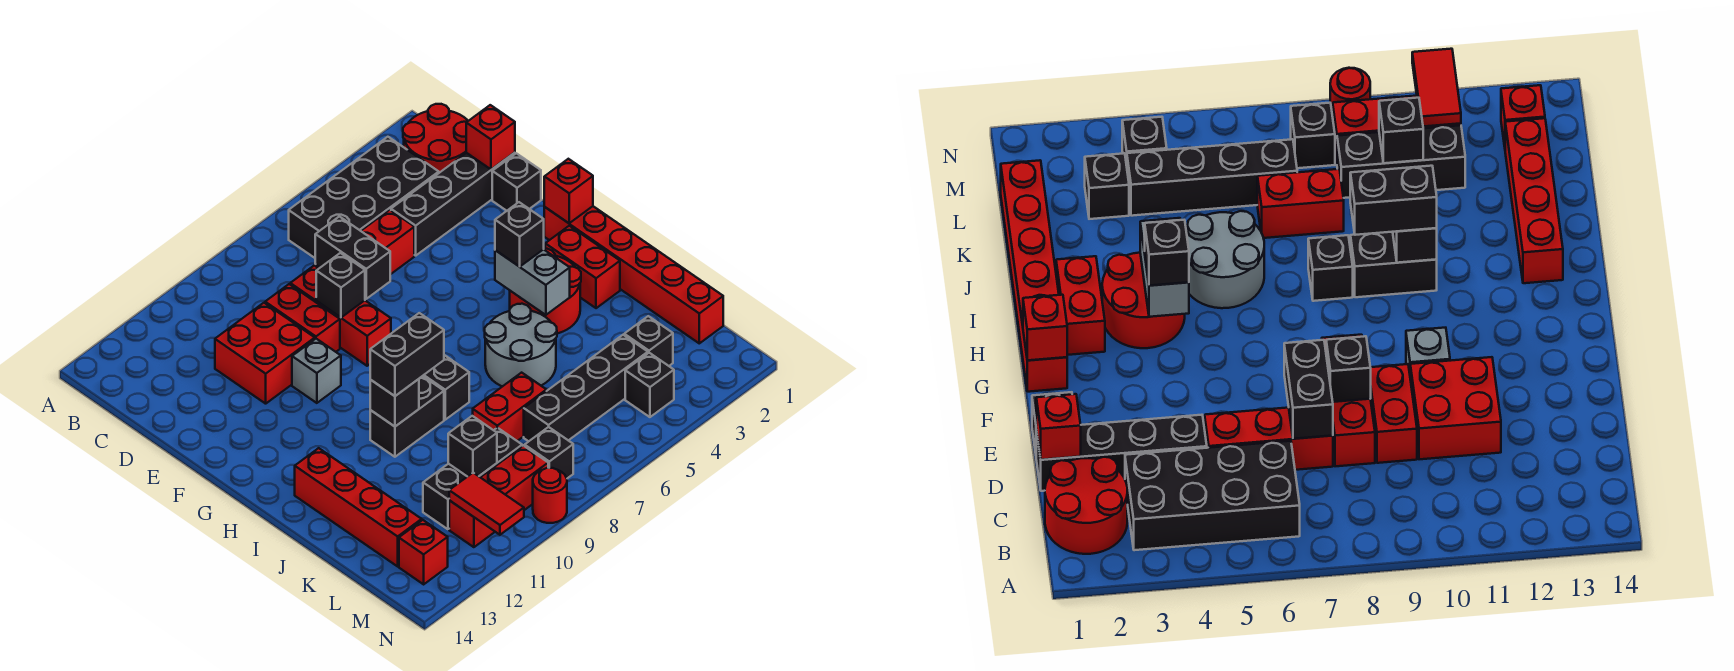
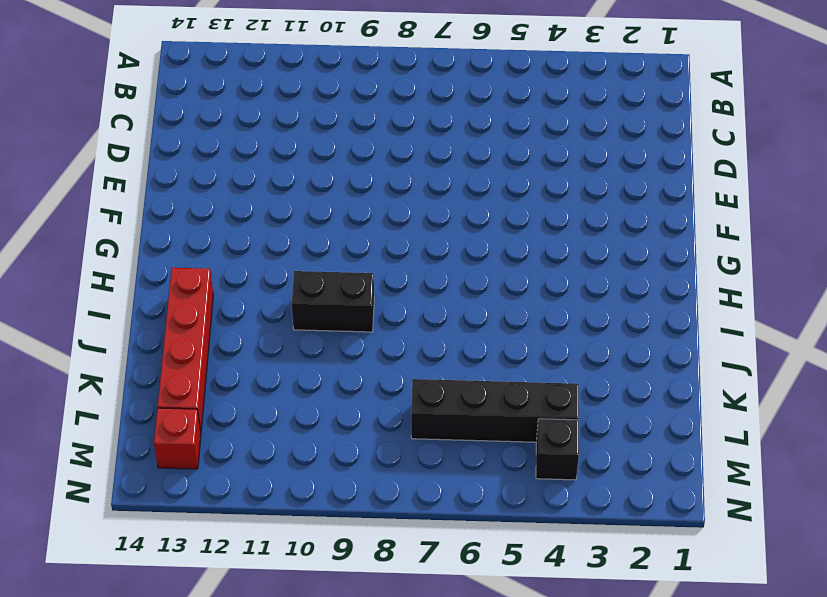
none -> red 2x2 round brick [403,104,468,173]
none -> black 2x4 brick [289,137,439,258]
none -> black 1x4 brick [391,153,515,256]
none -> red 1x3 brick [315,210,414,274]

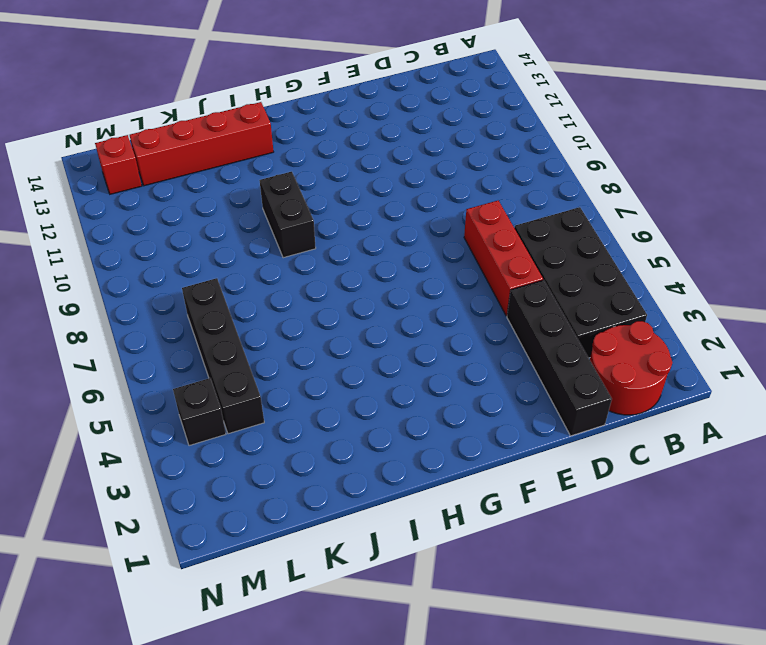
none -> red 1x3 brick [290,265,391,366]
none -> red 1x2 brick [265,284,340,352]
none -> red 2x2 brick [215,303,315,404]
none -> black 1x1 brick [492,153,541,211]

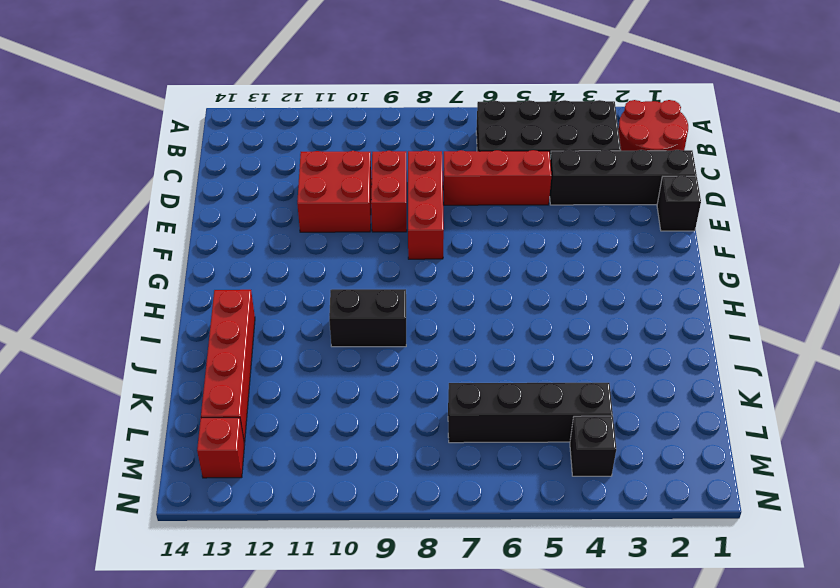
none -> grey 1x1 brick [292,339,341,403]
none -> red 1x6 brick [544,206,723,343]
none -> red 1x2 brick [545,226,620,308]
none -> red 2x2 round brick [510,249,581,333]

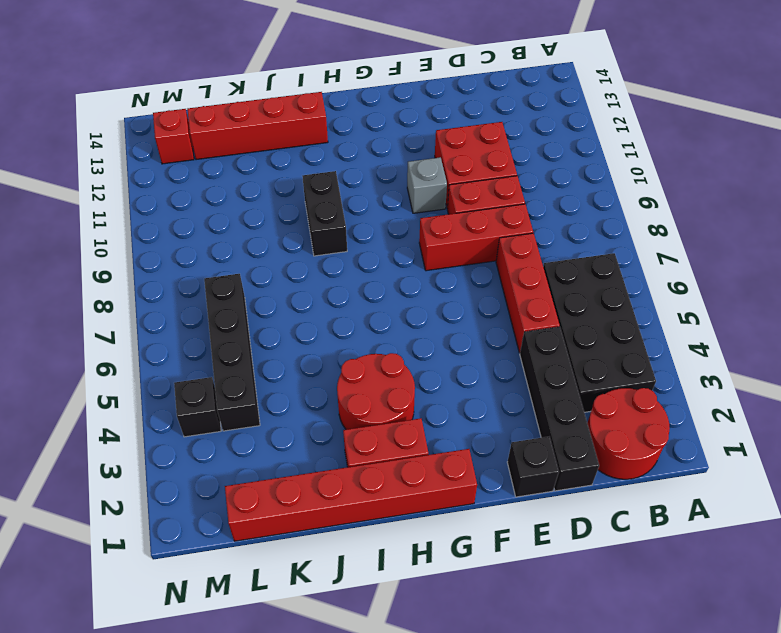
none -> grey 2x2 round brick [485,304,557,387]
none -> black 1x1 brick [423,355,469,420]
none -> red 1x2 brick [473,373,546,441]
none -> black 1x1 brick [624,316,673,366]

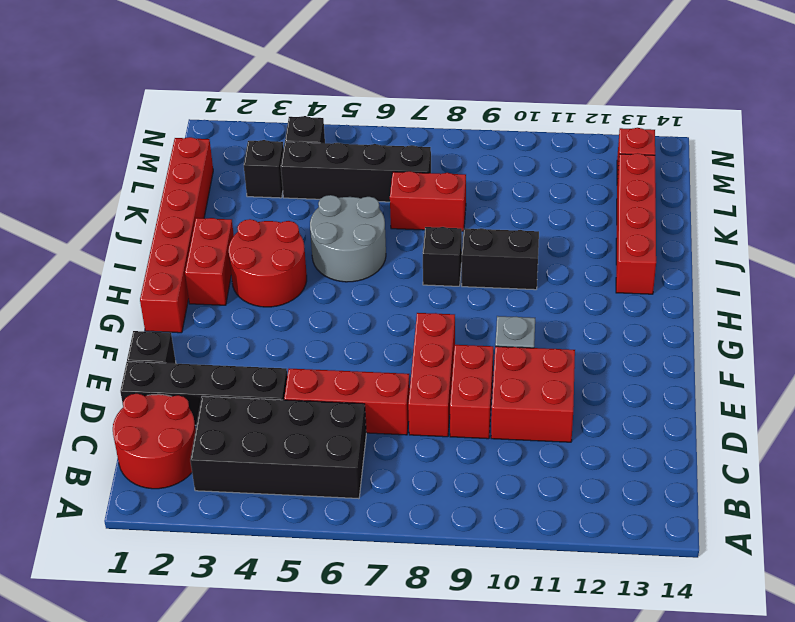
none -> black 1x3 brick [423,428,522,529]
none -> black 1x1 brick [525,427,573,478]
none -> red 1x3 brick [449,446,548,547]
none -> red 1x1 round brick [533,468,567,523]

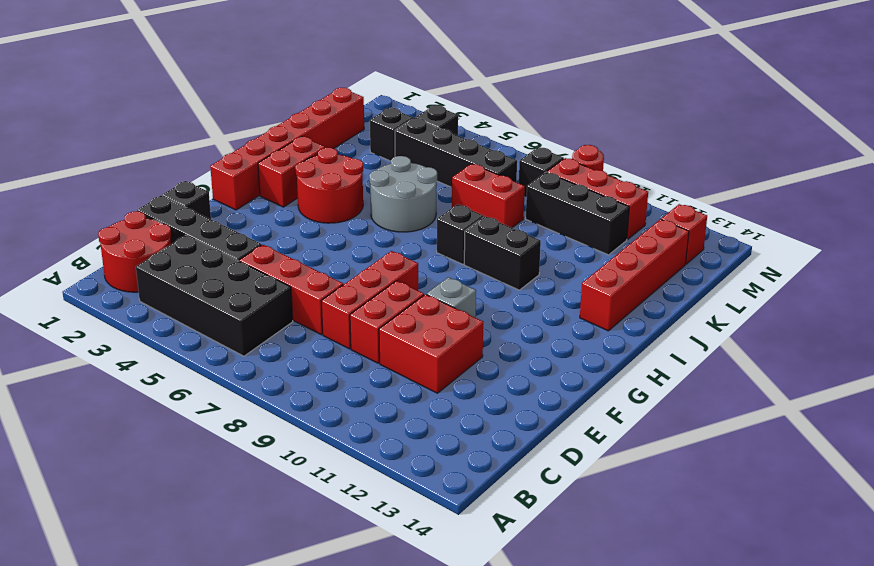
none -> red 1x1 brick [466,105,515,170]
none -> black 1x2 brick [315,217,390,299]
none -> black 1x1 brick [316,253,365,317]
none -> red 1x1 brick [544,159,593,223]

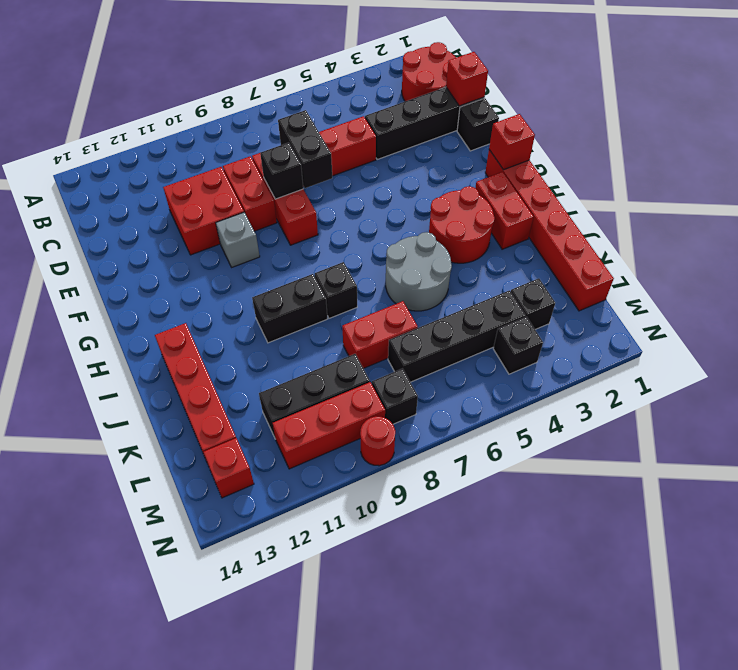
none -> black 2x4 brick [289,137,439,258]
none -> grey 1x2 brick [495,249,570,315]
none -> black 1x1 brick [370,379,419,426]
none -> black 1x1 brick [448,416,497,477]

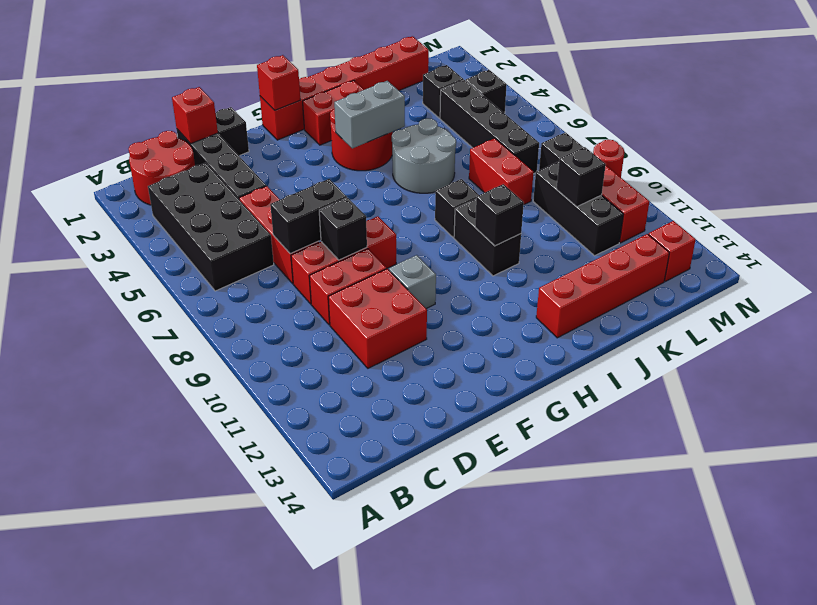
none -> red 1x2 tile [449,473,524,535]
none -> black 1x1 brick [495,202,544,267]
none -> black 1x2 brick [370,313,444,396]

